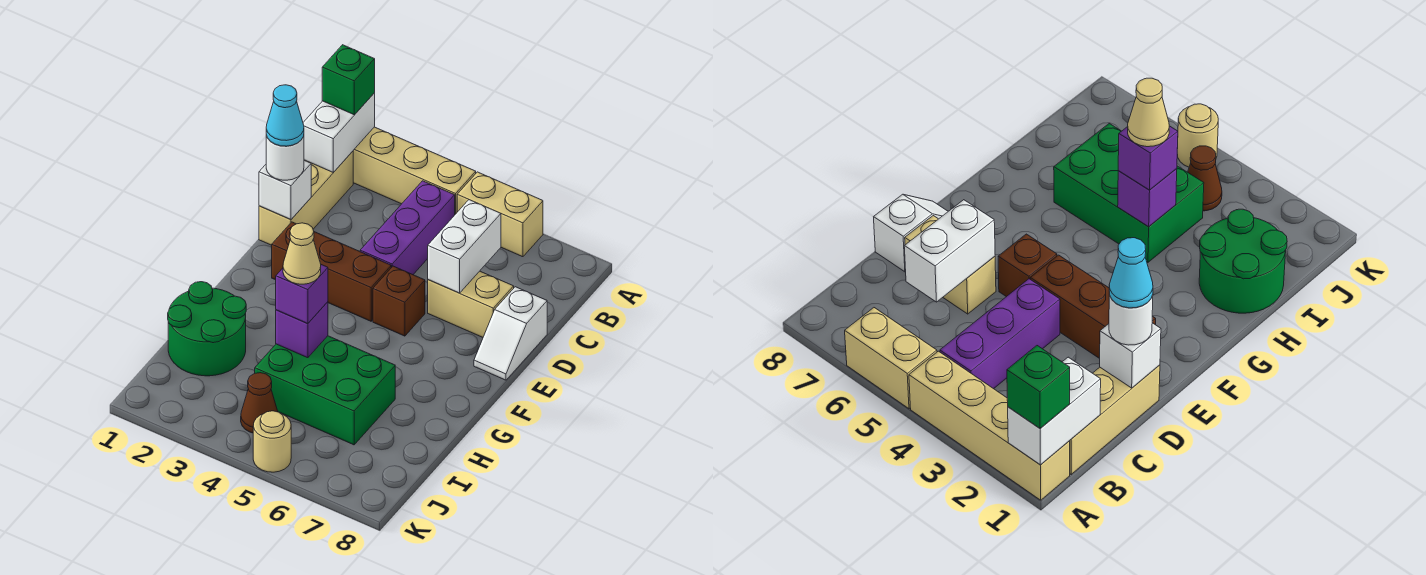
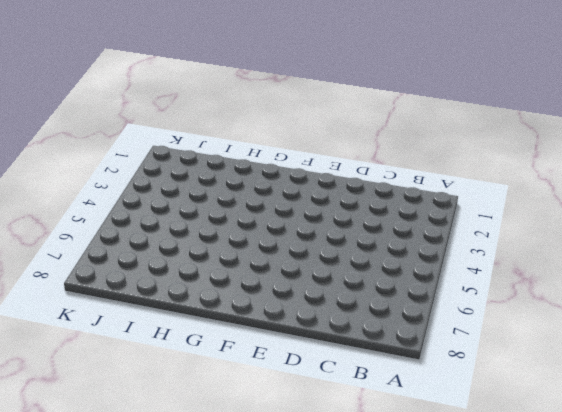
none -> tan 1x4 brick [353,127,476,214]
none -> tan 1x2 brick [457,172,543,257]
none -> tan 1x3 brick [259,151,353,245]

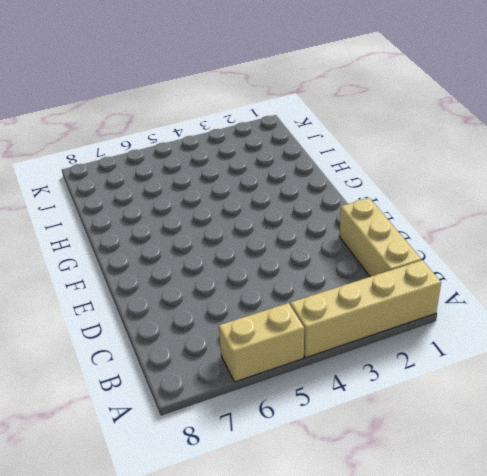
none -> purple 1x3 brick [360,181,455,275]
none -> tan 1x2 brick [428,271,514,337]
none -> white 1x2 slope [474,287,547,380]

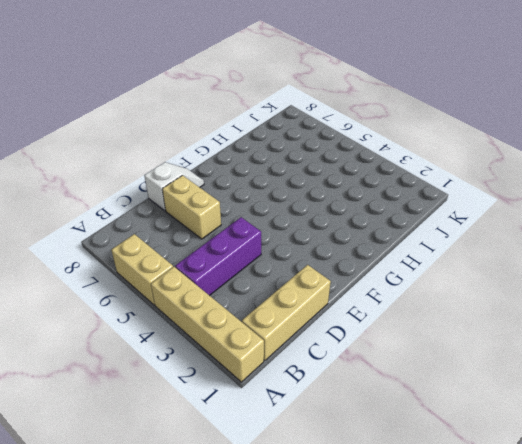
none -> brown 1x3 brick [272,222,391,321]
none -> brown 1x1 brick [373,266,425,336]
none -> green 2x2 round brick [168,282,246,376]

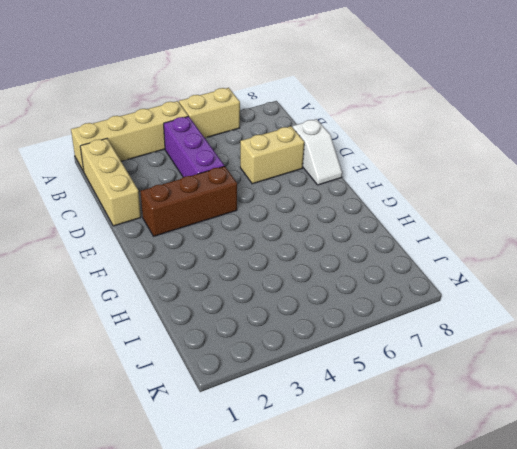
none -> brown 1x1 brick [373,266,425,336]
none -> green 2x2 round brick [168,282,246,376]
none -> green 2x3 brick [255,336,395,445]

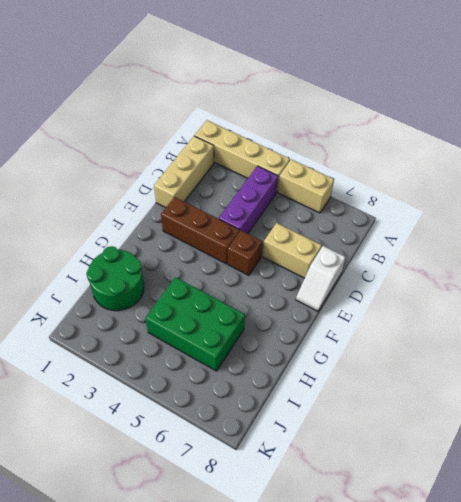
none -> brown 1x1 cone [241,373,278,433]
none -> tan 1x1 round brick [253,411,291,472]
none -> white 1x2 brick [303,93,375,172]

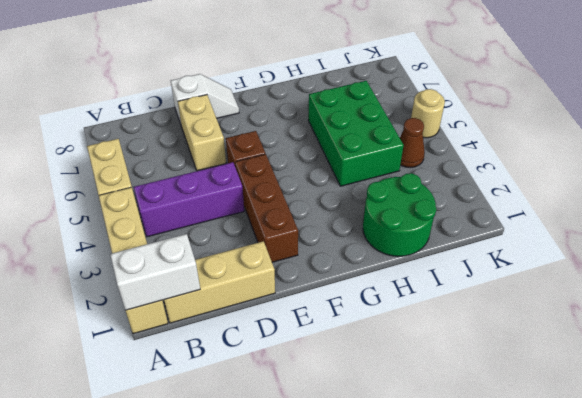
none -> white 1x2 brick [428,200,501,293]
none -> white 1x1 brick [259,160,311,220]
none -> purple 1x1 brick [276,302,328,358]

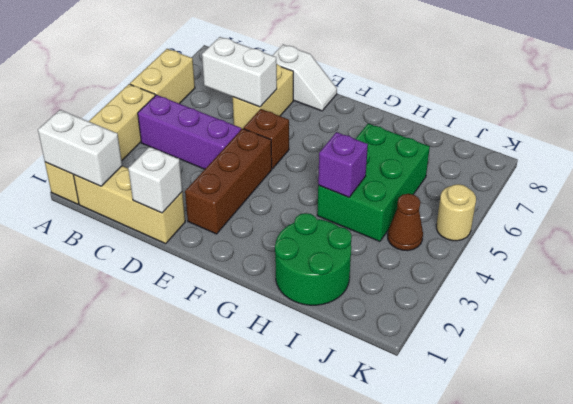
none -> green 1x1 brick [322,45,375,115]
none -> white 1x1 round brick [266,135,304,180]
none -> purple 1x1 brick [276,265,328,324]

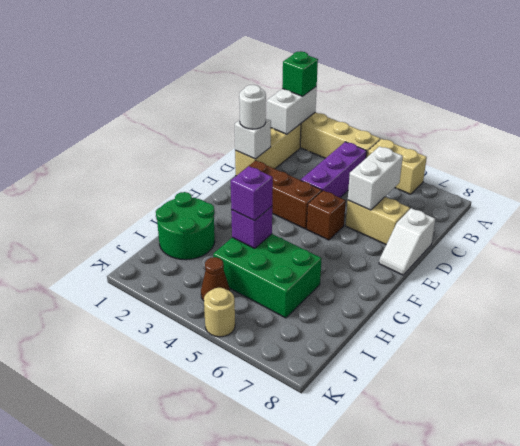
none -> cyan 1x1 cone [266,85,304,146]
none -> tan 1x1 cone [283,223,321,284]

